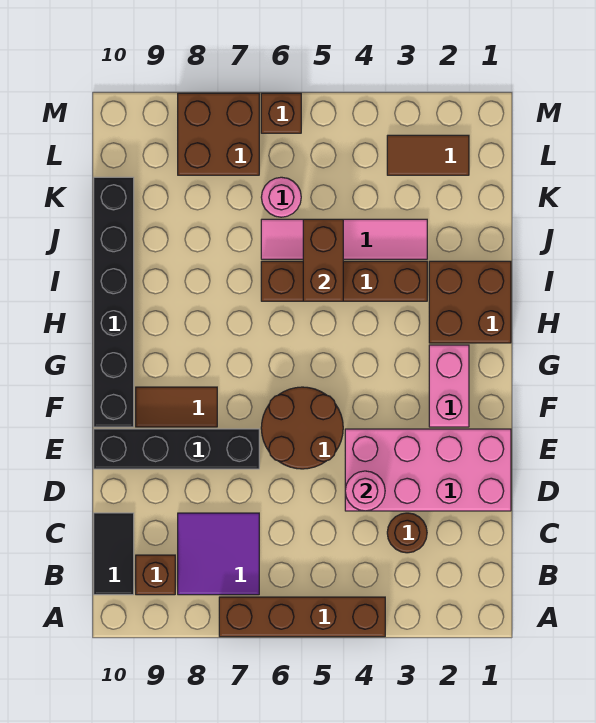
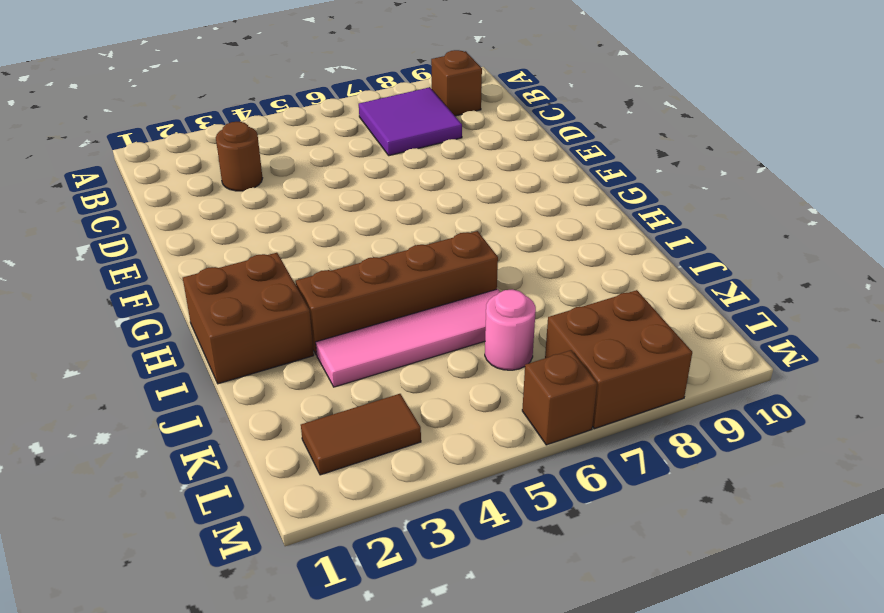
none -> brown 1x4 brick [219,597,385,637]
none -> black 1x2 tile [94,513,134,595]
none -> pink 2x4 brick [345,429,511,511]

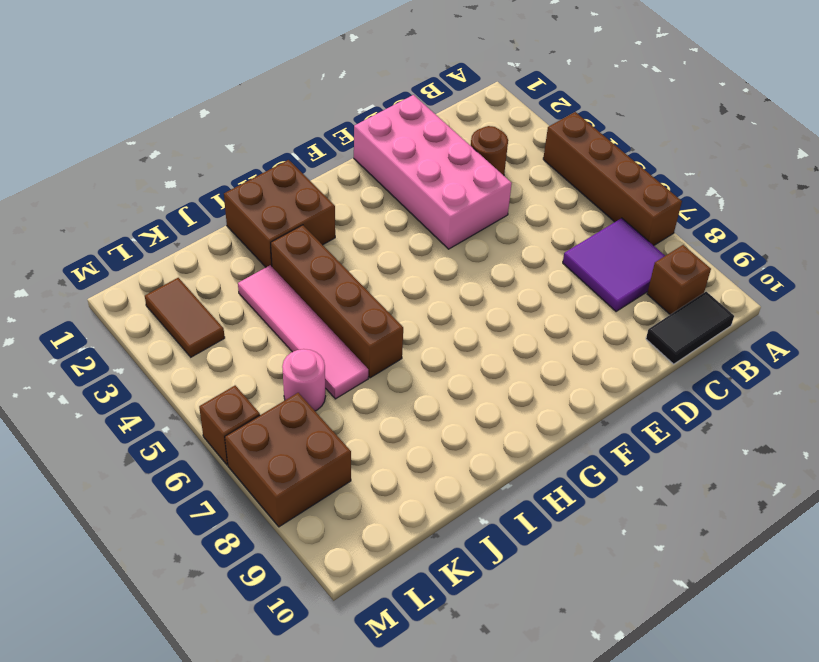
none -> brown 2x2 round brick [261,387,343,469]
none -> black 1x4 brick [94,429,259,469]
none -> pink 1x2 brick [429,345,469,427]

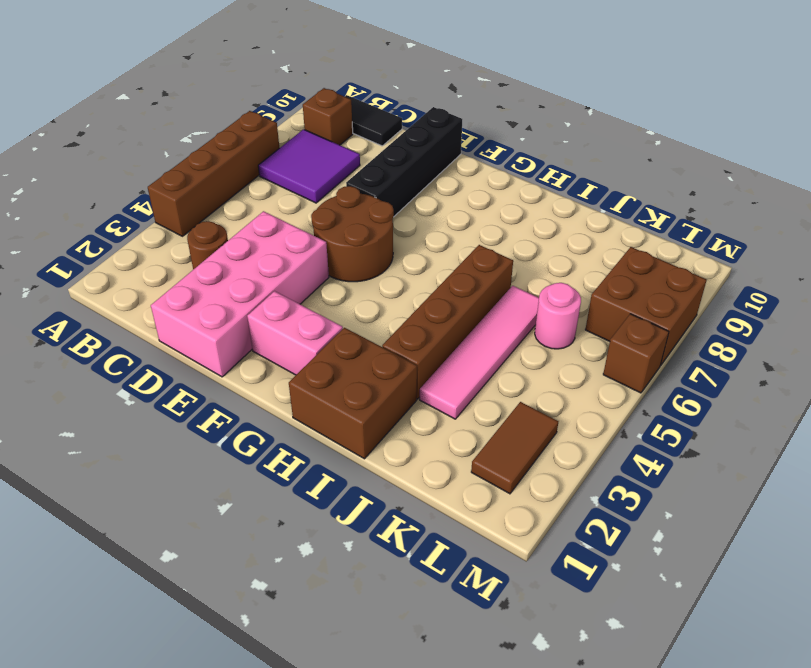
none -> brown 1x2 tile [136,387,217,427]
none -> black 1x6 brick [94,177,134,427]
none -> pink 1x1 round brick [345,471,385,511]

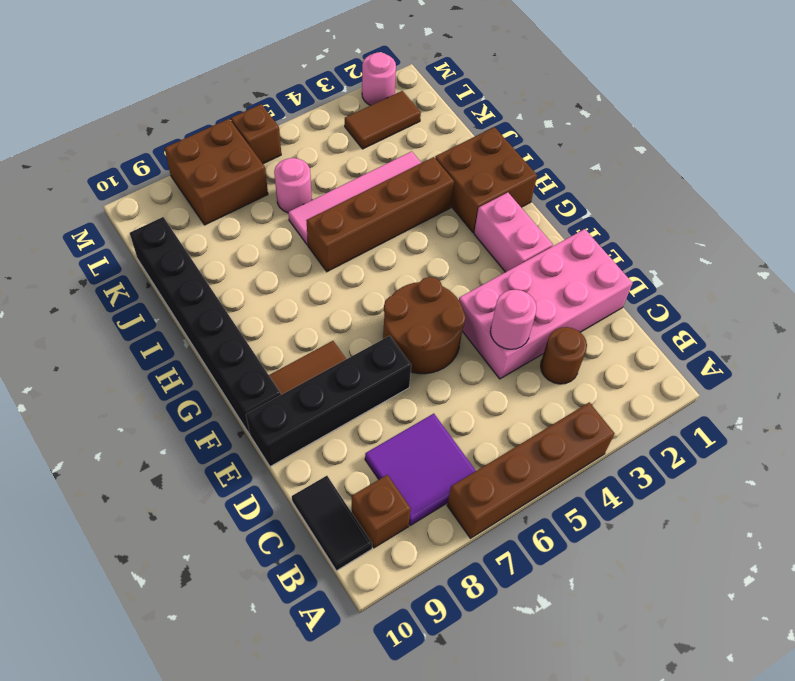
pink 1x1 round brick [362,52,396,105] -> none
none -> brown 1x2 brick [303,219,343,301]

